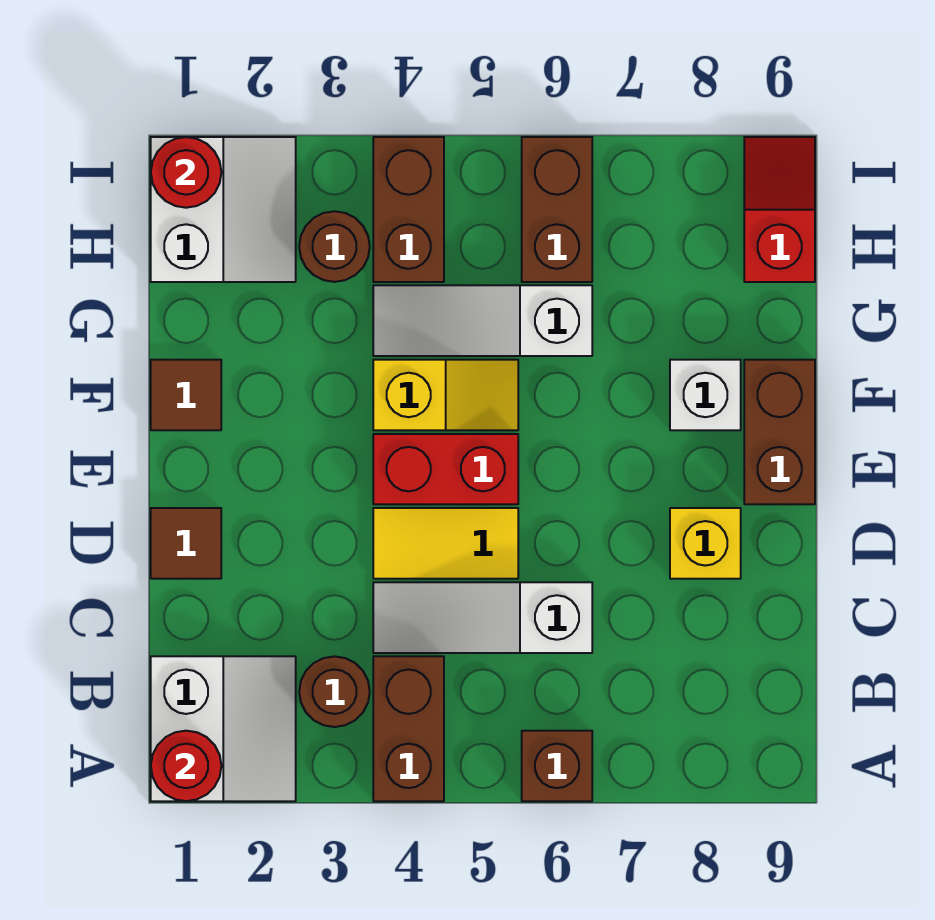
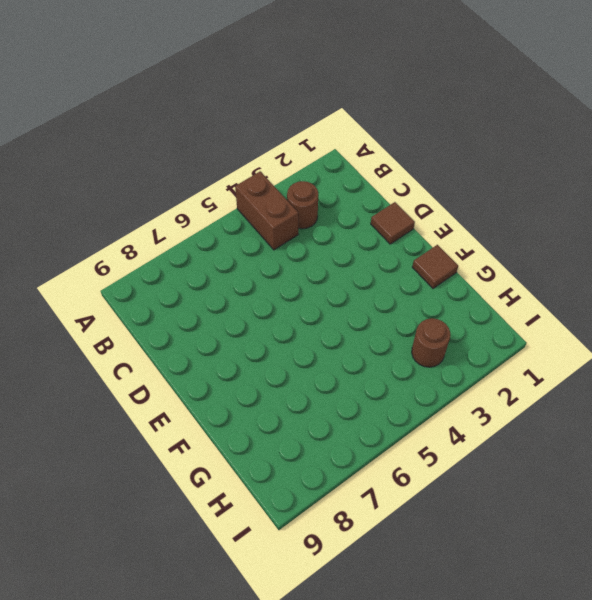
none -> white 2x2 slope [151,656,296,801]
none -> brown 1x1 brick [522,731,592,801]
none -> white 1x3 slope [373,582,592,653]

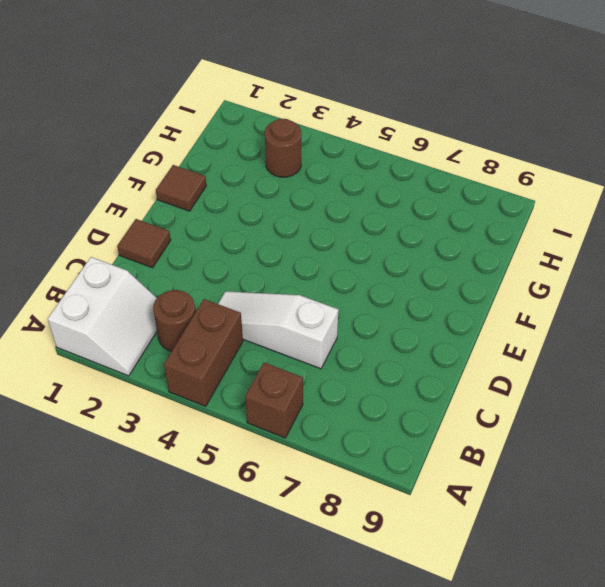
none -> yellow 1x2 tile [373,508,518,579]
none -> yellow 1x1 brick [670,508,741,579]
none -> red 1x2 brick [373,434,518,504]

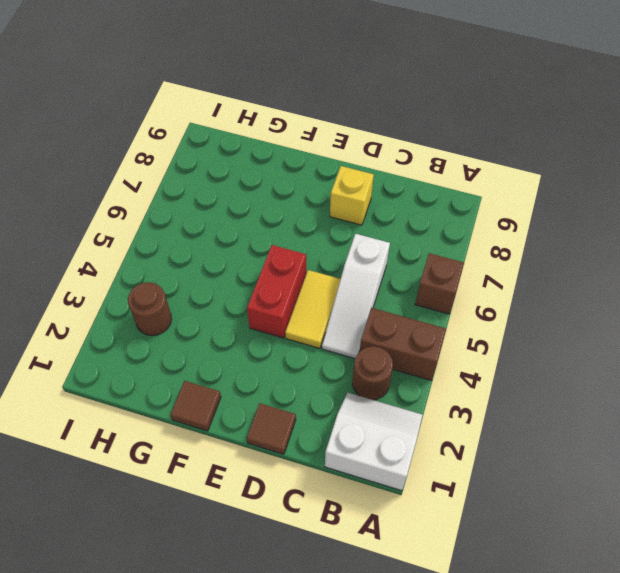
none -> brown 1x2 brick [744,360,815,504]
none -> yellow 1x2 slope [373,360,518,430]
none -> white 1x1 brick [670,360,741,430]

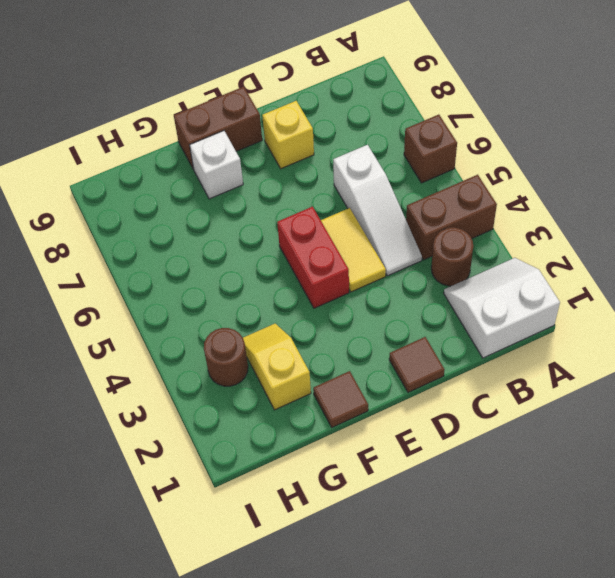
yellow 1x2 slope [243,324,311,410] -> yellow 1x2 slope moved to [373,360,518,430]
none -> white 1x3 slope [373,285,592,356]
none -> white 2x2 slope [151,137,296,282]
none -> brown 1x2 brick [373,137,444,282]

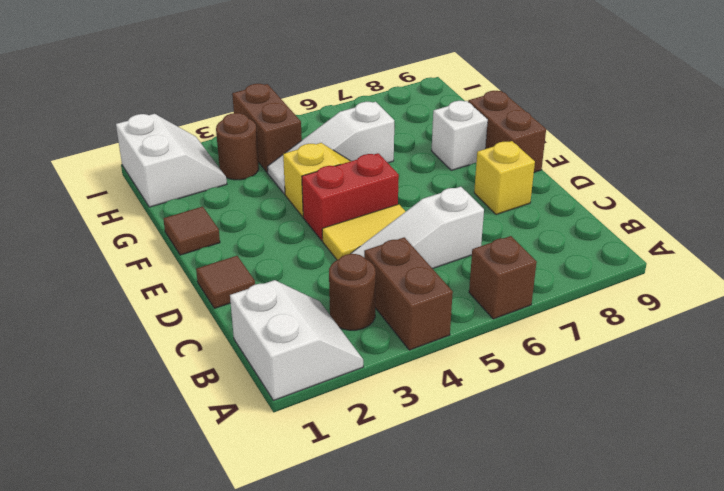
none -> brown 1x2 brick [522,137,592,282]
none -> red 1x2 slope [744,137,815,282]
none -> red 1x1 round brick [151,731,221,801]

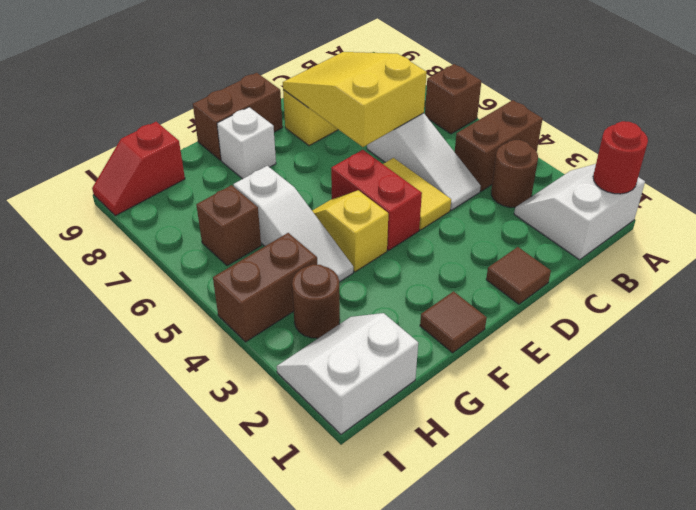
yellow 2x3 slope [283,52,427,147] -> none
brown 1x1 brick [196,185,261,266] -> brown 1x2 brick [522,137,592,282]
none -> red 1x1 round brick [151,137,221,208]

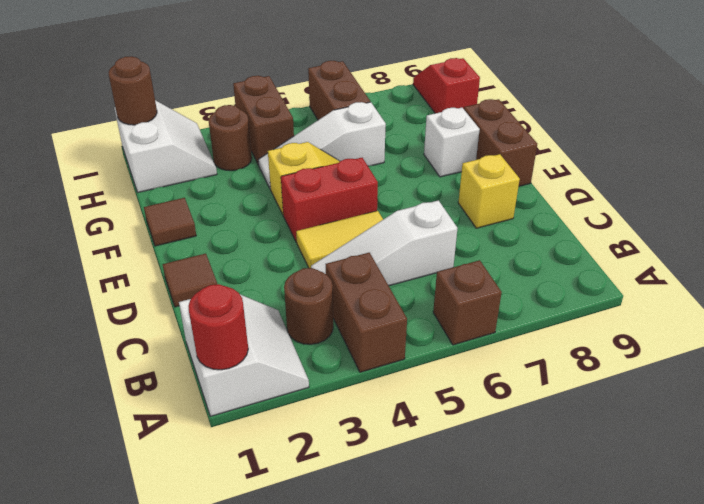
brown 1x1 round brick [109,56,157,125] -> red 1x1 round brick [151,137,221,208]

